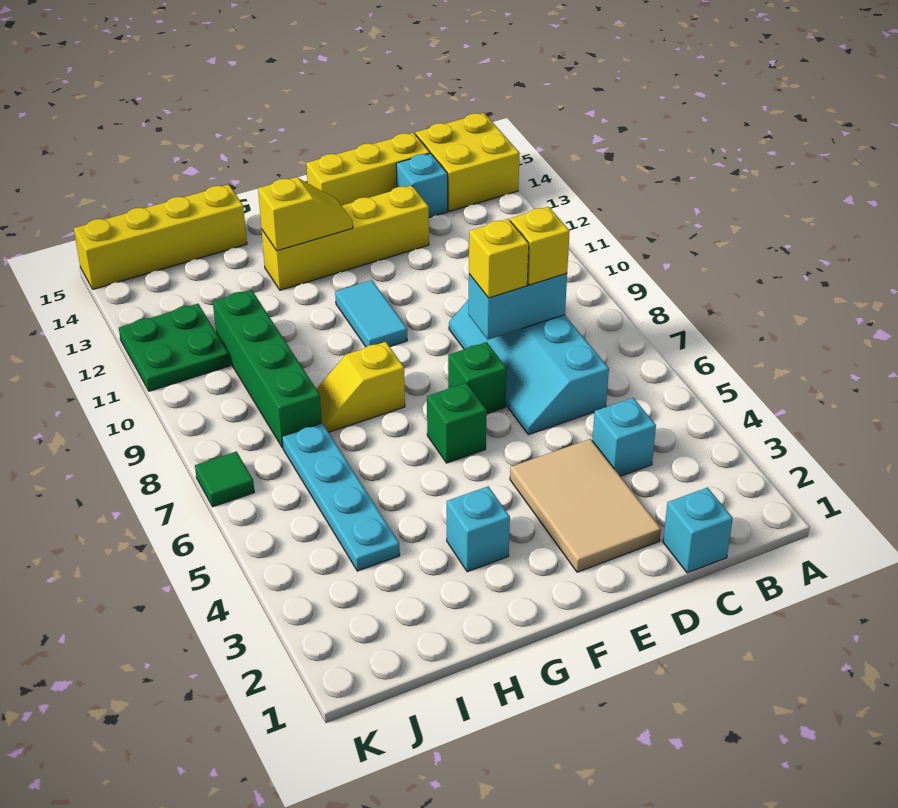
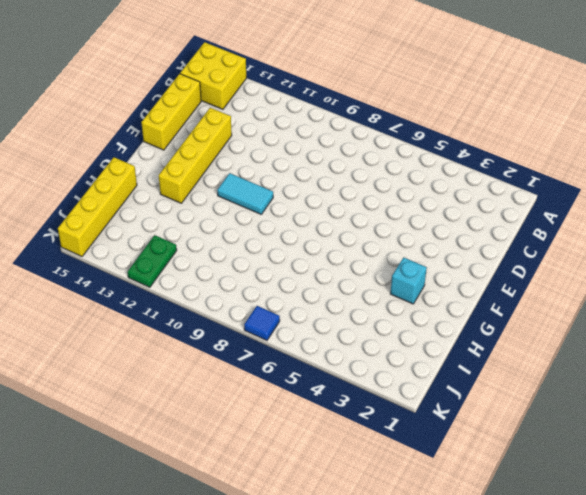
green 1x2 plate [128,235,177,287] -> green 2x2 plate [119,304,230,391]
blue 1x1 tile [244,306,280,340] -> green 1x1 tile [195,452,254,507]
none -> cyan 1x1 brick [663,488,733,573]
none -> cyan 1x1 brick [592,398,656,476]
none -> cyan 2x4 slope [449,299,609,435]

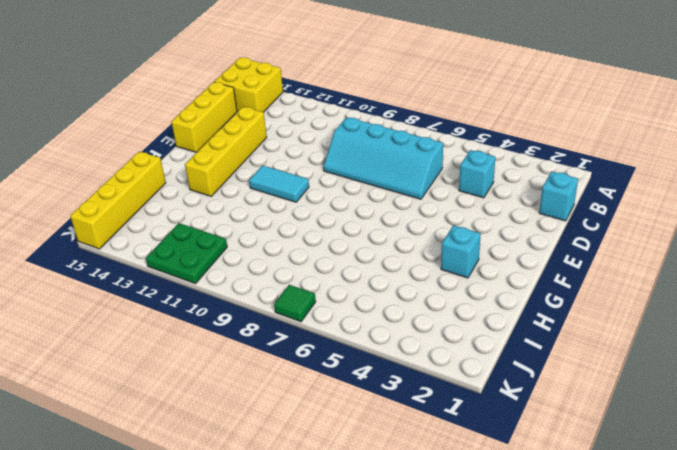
none -> cyan 1x1 brick [396,153,448,218]
none -> tan 2x3 tile [510,439,661,572]
none -> green 1x1 brick [448,342,507,414]

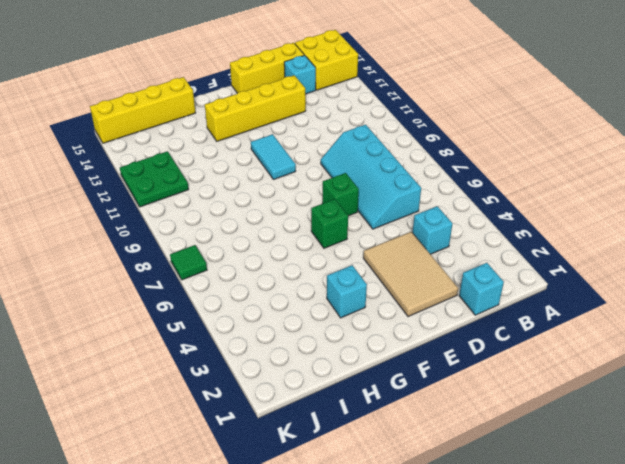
none -> yellow 1x2 slope [317,342,405,432]
none -> cyan 1x4 plate [282,423,400,571]
none -> green 1x4 brick [213,290,322,448]

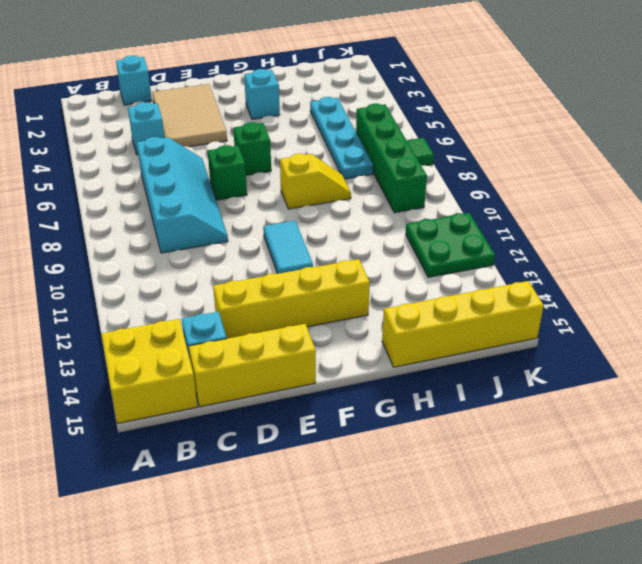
green 1x4 brick [356,104,427,213] -> green 1x4 brick moved to [213,290,322,448]
none -> cyan 1x2 brick [469,273,567,339]
none -> yellow 1x2 slope [258,177,353,251]
none -> yellow 1x1 brick [510,207,570,285]

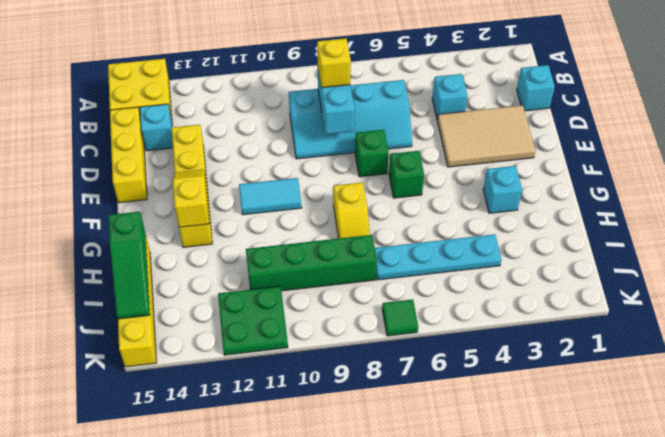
green 1x3 slope [109,212,150,319] -> none
none -> yellow 1x1 brick [469,219,529,298]

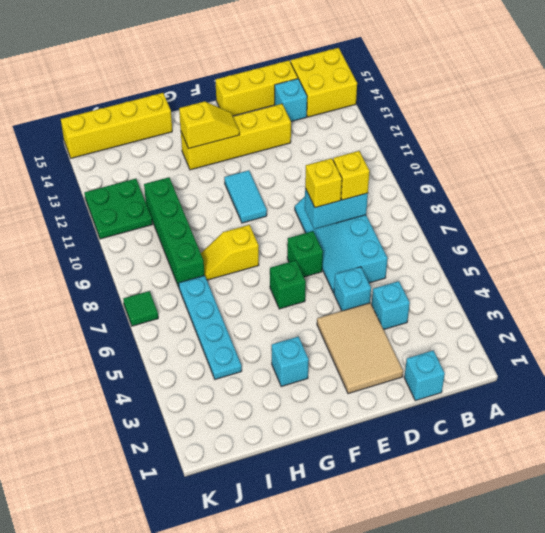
cyan 1x1 brick [334,267,371,311] -> none

